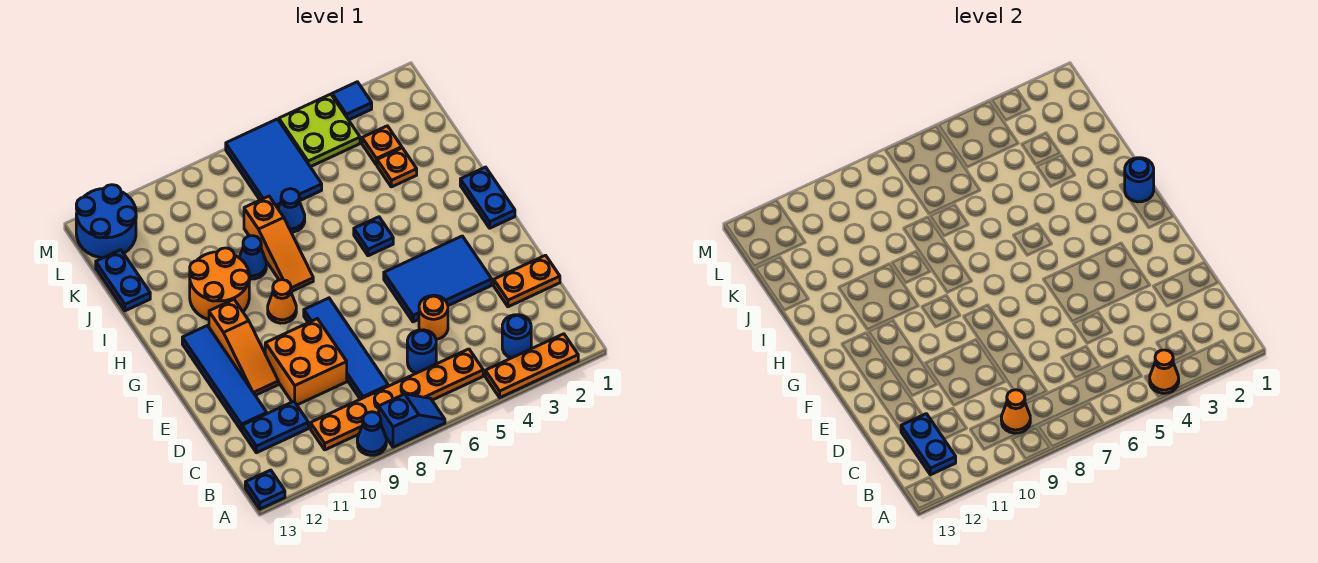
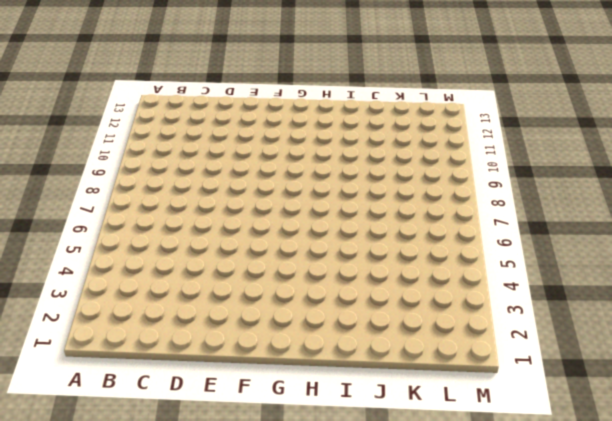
none -> orange 1x3 plate [485,334,578,397]
none -> blue 1x2 slope [379,394,445,447]
none -> blue 1x1 cone [357,412,386,455]
none -> blue 1x1 plate [245,470,285,509]

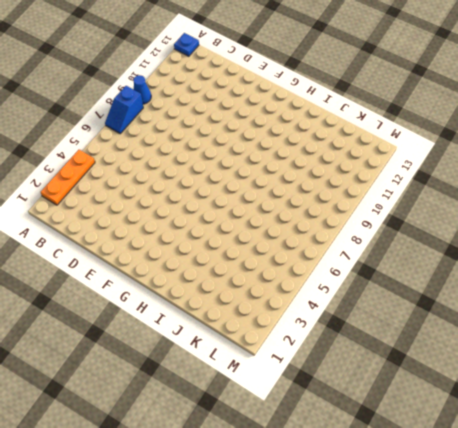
none -> blue 1x1 round brick [502,315,531,358]
none -> orange 1x6 plate [310,349,483,450]
none -> blue 1x1 round brick [407,330,436,373]
none -> blue 1x4 tile [304,298,388,399]

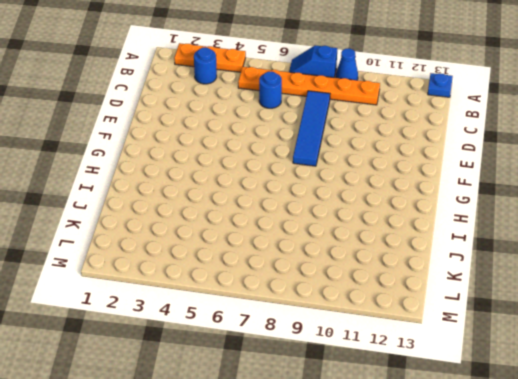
none -> blue 1x2 plate [242,401,308,453]
none -> orange 1x2 plate [494,255,560,307]
none -> orange 1x1 round brick [419,295,448,340]
none -> orange 2x2 brick [265,319,347,405]

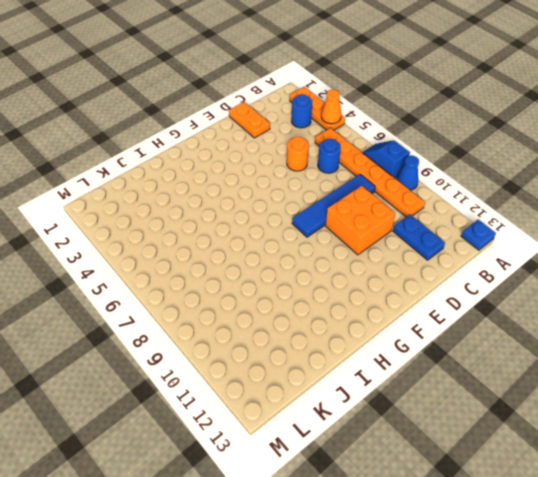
none -> blue 1x4 tile [182,326,267,431]
none -> blue 2x3 tile [384,236,492,322]
none -> orange 1x3 slope [209,300,278,395]
none -> blue 1x2 plate [460,167,515,228]

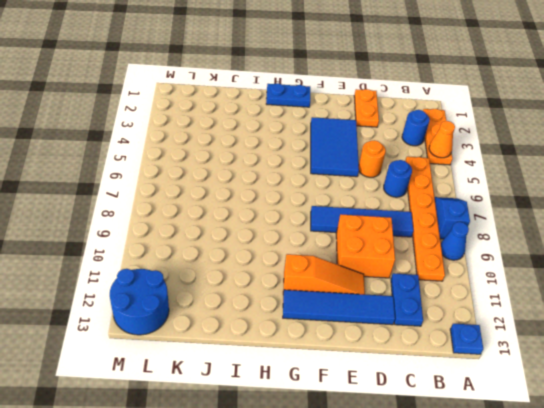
none -> orange 1x1 cone [268,280,296,323]
none -> blue 1x1 plate [354,217,393,256]
none -> orange 1x3 slope [244,196,313,292]
none -> orange 2x2 round brick [190,248,250,320]

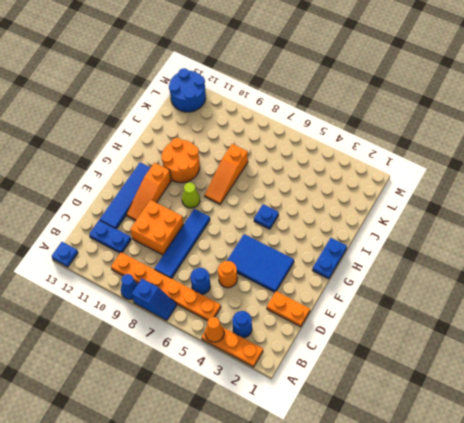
lime 1x1 cone [182,182,200,208] -> orange 1x1 cone [268,280,296,323]
none -> blue 1x1 cone [239,236,266,279]
none -> orange 1x1 plate [377,148,417,187]
none -> blue 1x1 cone [278,189,305,232]
none -> blue 1x2 plate [96,250,150,311]

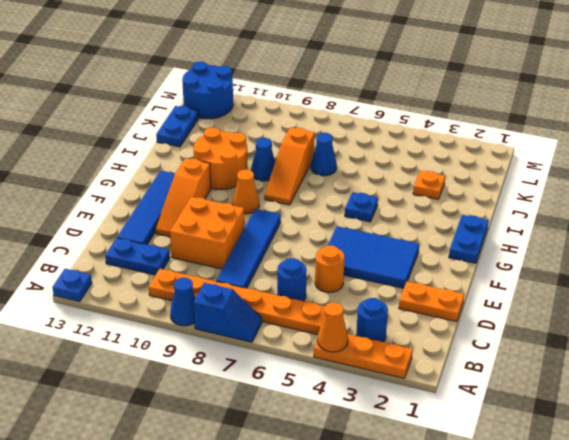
none -> orange 1x1 plate [362,126,402,165]
none -> blue 2x3 tile [226,119,322,208]
none -> lime 2x2 plate [279,94,360,167]
none -> blue 1x1 tile [332,82,372,120]

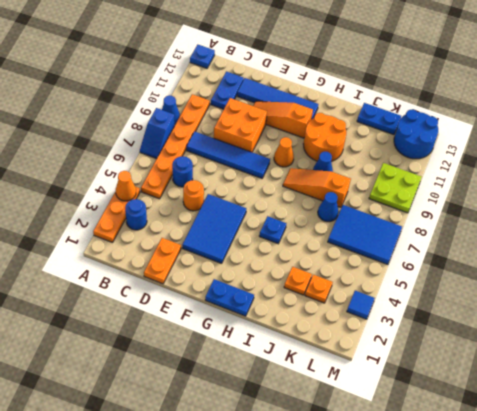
lime 2x2 plate [369,163,422,213] -> lime 2x2 plate moved to [279,94,360,167]
none -> orange 1x1 cone [1001,390,1030,433]
none -> blue 1x2 plate [901,414,956,475]
none -> blue 1x1 round brick [1125,158,1154,202]

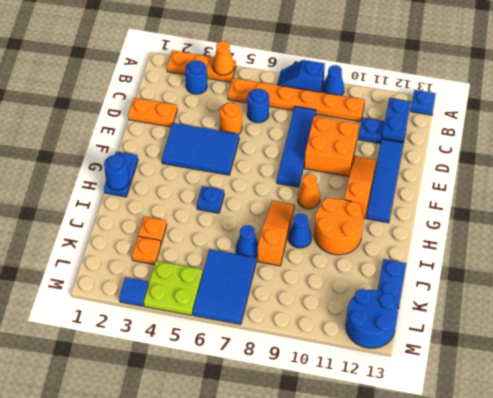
none -> orange 1x1 cone [1001,390,1030,433]

